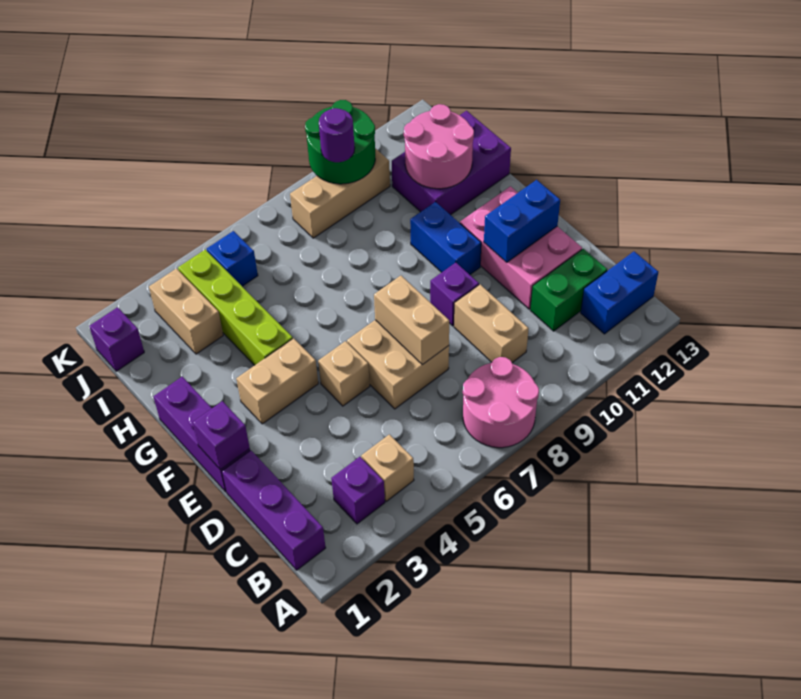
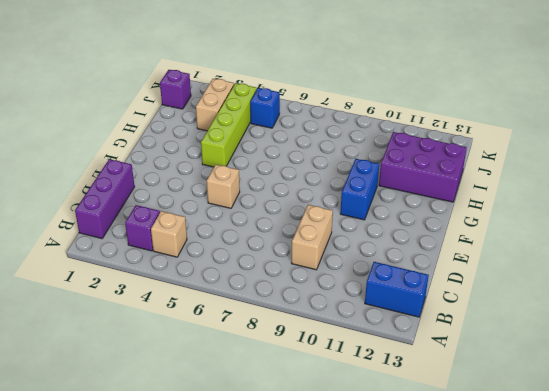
none -> pink 2x2 round brick [463,357,539,448]
none -> green 1x2 brick [530,249,607,331]
none -> tan 2x2 brick [347,320,449,409]

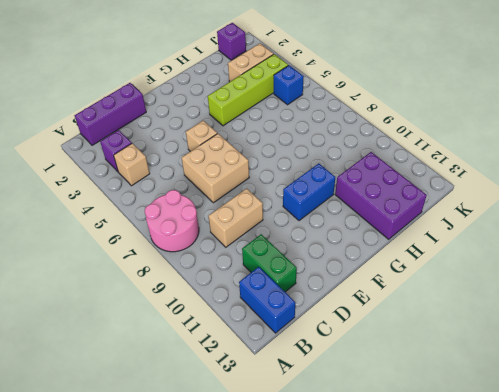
none -> pink 2x3 brick [460,186,582,309]
none -> purple 1x3 brick [153,377,250,492]
none -> purple 1x1 brick [430,263,479,326]

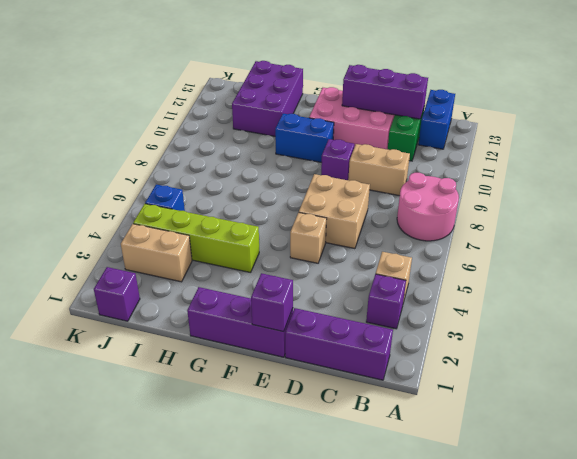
purple 1x3 brick [342,65,428,119] -> blue 1x2 brick [484,180,560,262]
none -> tan 1x2 brick [236,338,318,424]
none -> tan 1x3 brick [290,148,390,238]
none -> tan 1x2 brick [374,276,449,365]

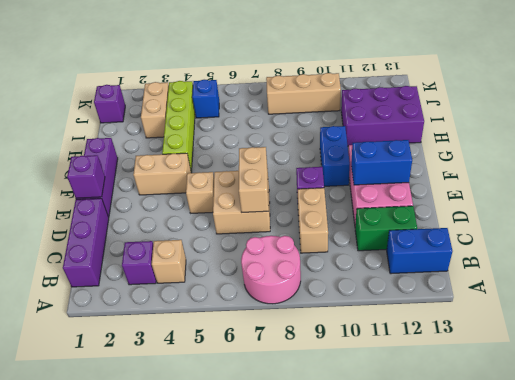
none -> pink 2x2 round brick [404,104,474,189]
none -> green 2x2 round brick [305,100,375,184]
none -> purple 1x1 round brick [319,108,355,162]

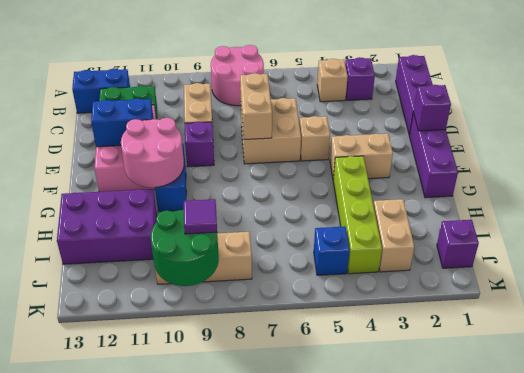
pink 2x2 round brick [121,118,184,188] -> pink 2x2 round brick moved to [404,104,474,189]
purple 1x1 tile [184,199,217,234] -> purple 1x1 round brick [319,108,355,162]

